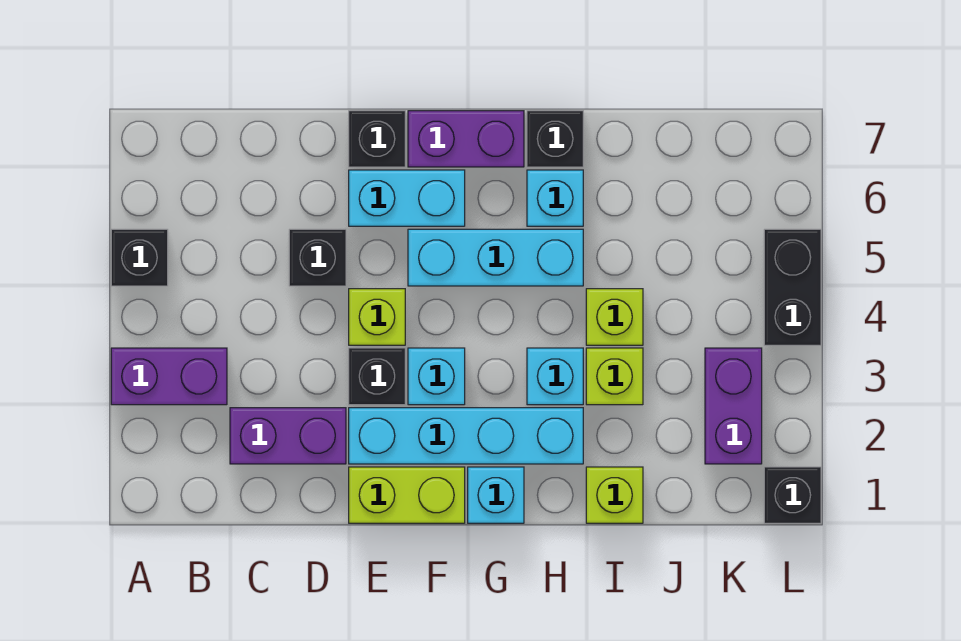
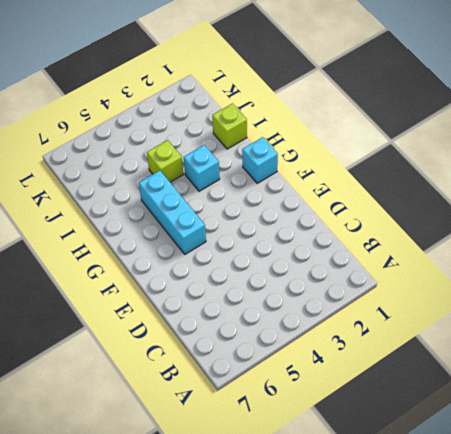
none -> purple 1x2 brick [111,348,227,405]
none -> black 1x1 brick [111,229,168,286]
none -> purple 1x2 brick [230,408,346,464]

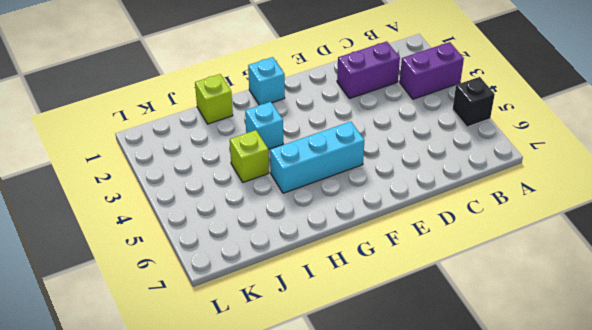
none -> black 1x1 brick [289,229,346,286]
none -> lime 1x2 brick [349,467,465,523]
none -> cyan 1x4 brick [349,408,583,464]

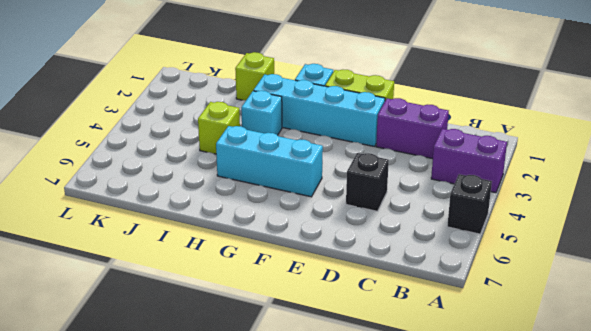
none -> black 1x1 brick [349,348,405,405]
none -> lime 1x1 brick [349,289,405,345]
none -> cyan 1x2 brick [349,170,465,226]

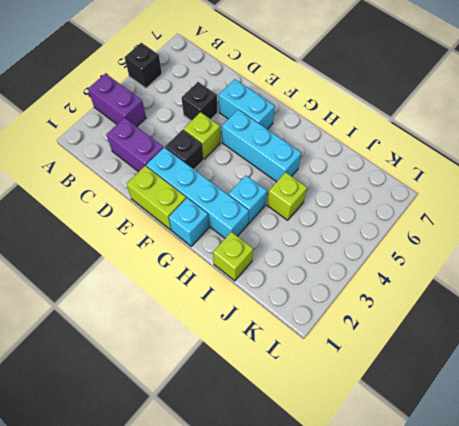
none -> black 1x1 brick [349,111,405,167]
none -> cyan 1x1 brick [408,348,465,405]
none -> purple 1x2 brick [408,111,524,167]

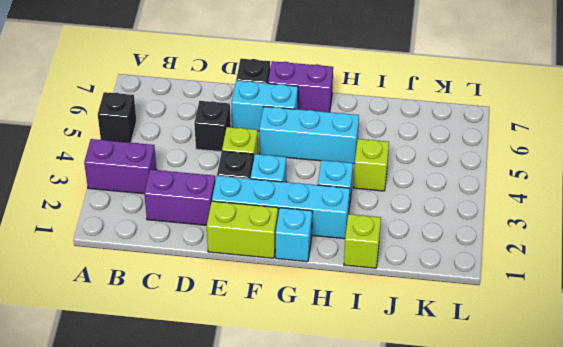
none -> cyan 1x1 brick [527,170,583,226]
none -> black 1x1 brick [527,111,583,167]
none -> lime 1x1 brick [586,348,643,405]

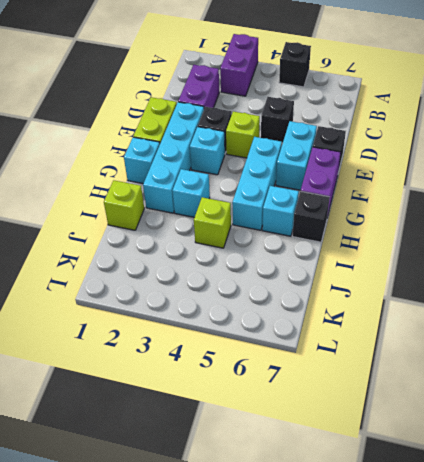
none -> lime 1x1 brick [586,348,643,405]
none -> purple 1x2 brick [705,348,762,464]
none -> black 1x1 brick [764,467,821,523]

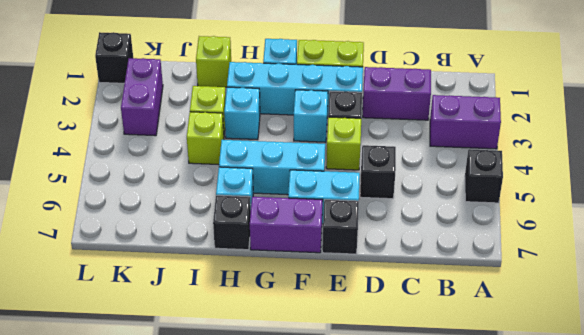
none -> black 1x2 brick [764,229,821,345]

